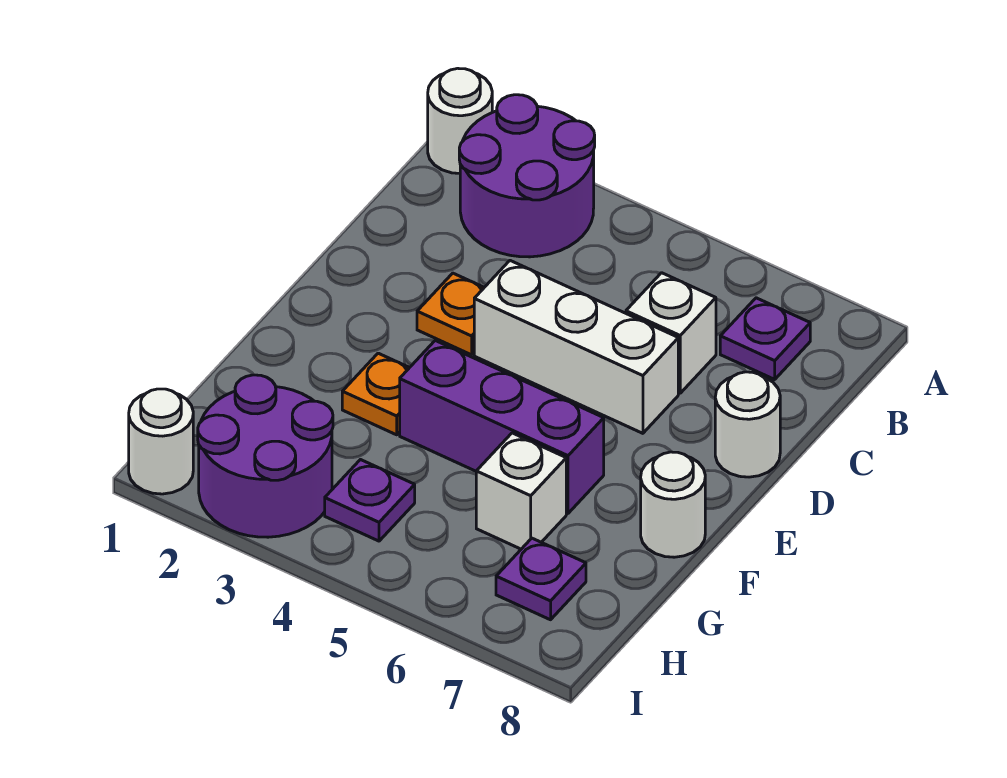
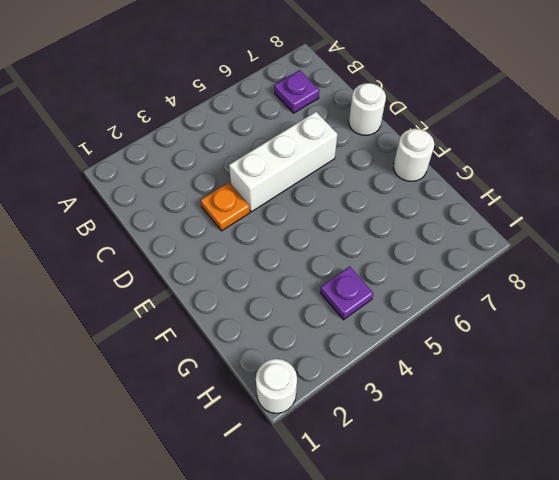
none -> white 1x1 round brick [428,68,492,173]
none -> purple 2x2 round brick [459,95,595,257]
none -> white 1x1 brick [626,273,716,393]

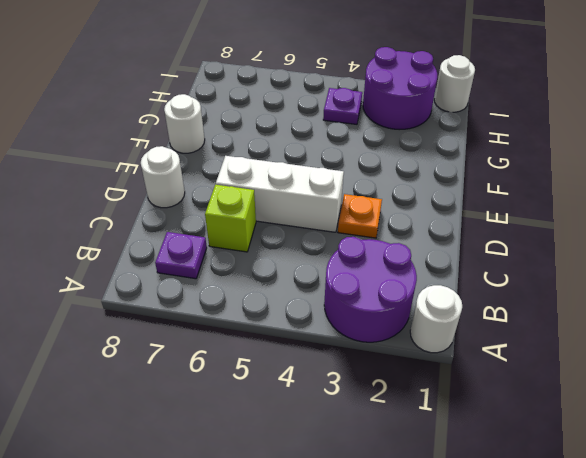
lime 1x1 brick [205,185,256,252] -> white 1x1 brick [626,273,716,393]
none -> orange 1x1 plate [342,353,409,435]
none -> purple 1x3 brick [400,341,604,513]
none -> white 1x1 brick [476,433,566,549]

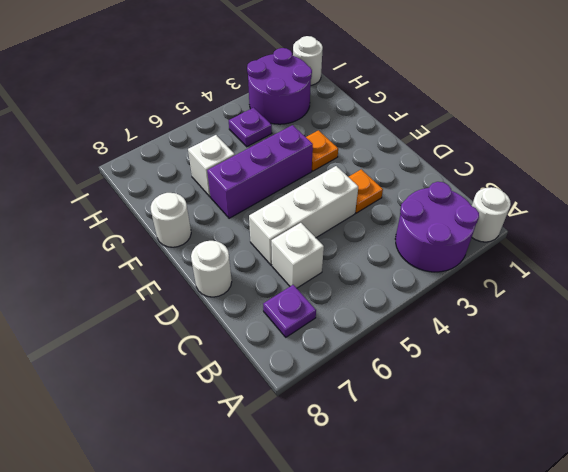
none -> purple 1x1 plate [496,538,586,620]

